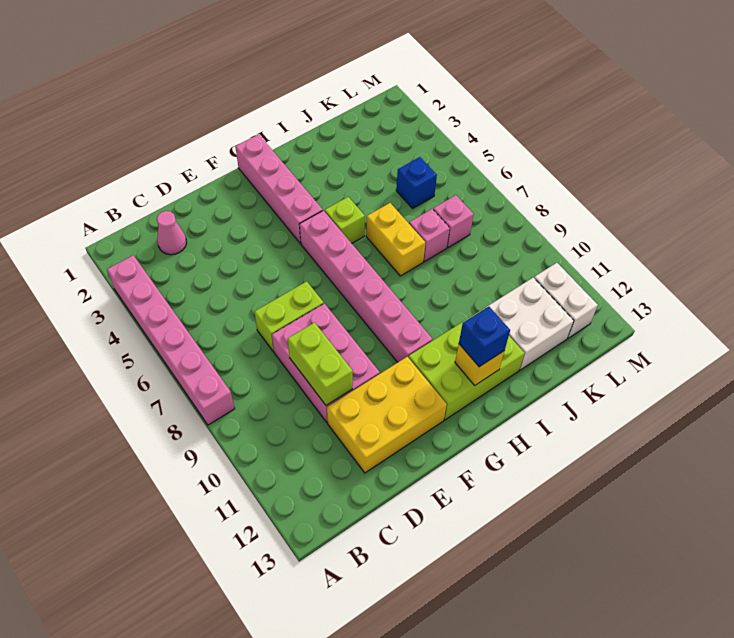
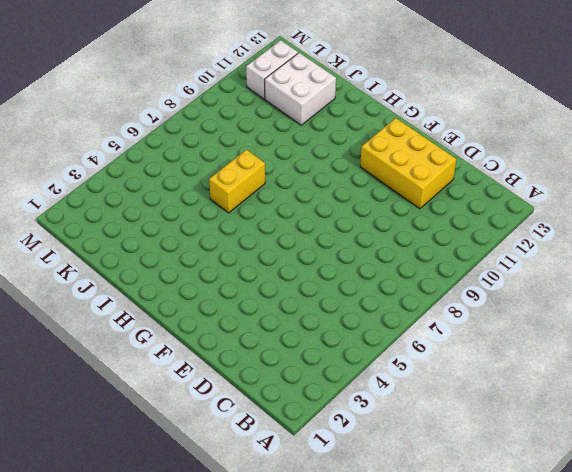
none -> pink 1x6 brick [107,255,235,425]
none -> pink 1x1 cone [157,211,187,255]
none -> lime 1x2 brick [254,281,324,352]

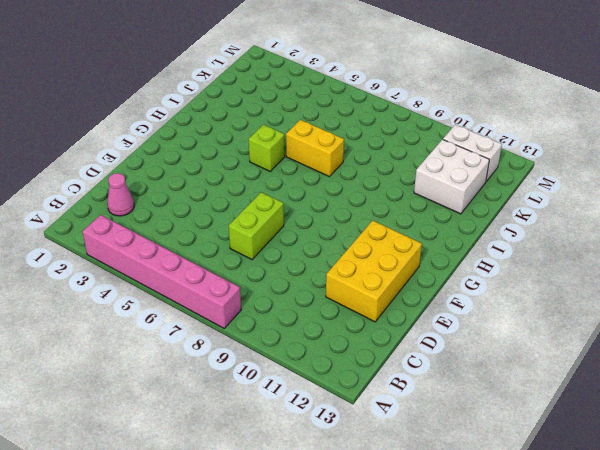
none -> pink 2x3 brick [272,304,380,422]
none -> pink 1x4 brick [235,134,323,243]
none -> pink 1x6 brick [300,211,433,362]

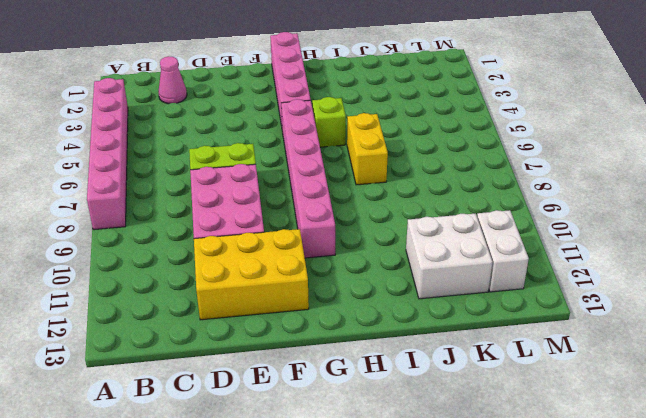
none -> lime 2x3 brick [408,308,525,420]
none -> pink 1x1 brick [409,209,450,262]
none -> blue 1x1 brick [396,157,437,208]

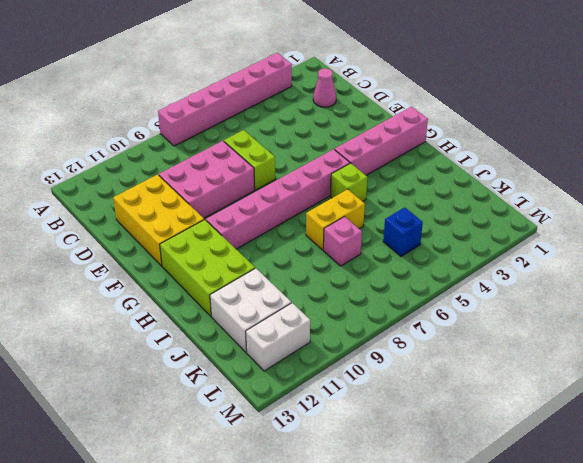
none -> pink 1x1 brick [433,195,474,248]
none -> lime 1x2 brick [288,323,353,405]
none -> yellow 1x1 brick [455,344,504,386]

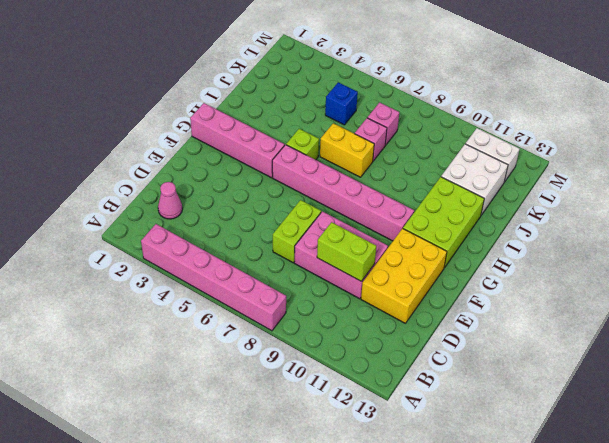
none -> yellow 1x1 brick [455,344,504,386]
none -> blue 1x1 brick [459,307,510,367]

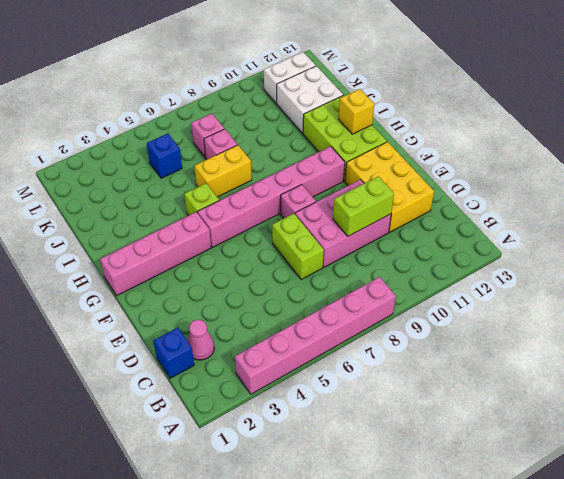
blue 1x1 brick [153,328,194,378] -> blue 1x1 brick moved to [459,307,510,367]
pink 1x1 brick [281,185,316,218] -> none

